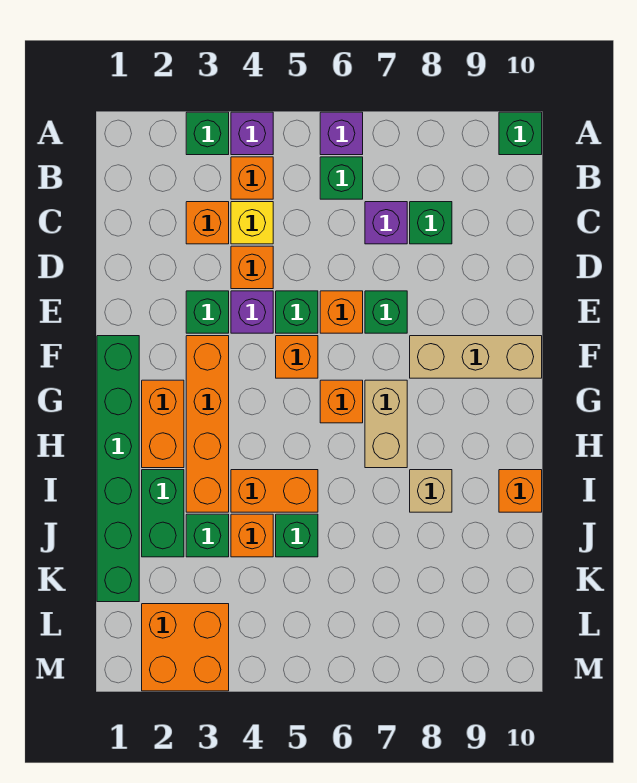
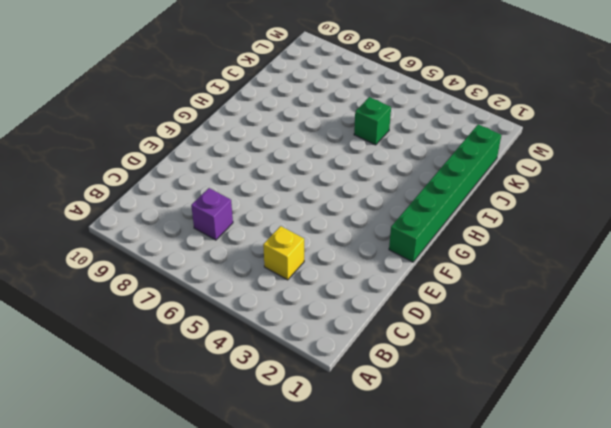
none -> green 1x1 brick [186,112,229,155]
none -> purple 1x1 brick [231,112,273,155]
none -> purple 1x1 brick [320,112,363,155]
none -> green 1x1 brick [499,112,542,155]

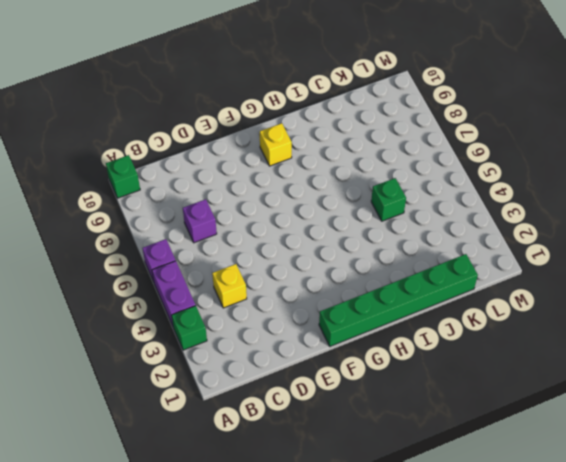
purple 1x2 brick [152,261,196,326] -> purple 1x1 brick [231,112,273,155]
yellow 1x1 brick [260,123,292,166] -> none
none -> orange 1x1 brick [231,157,273,199]
none -> green 1x1 brick [320,157,363,199]
none -> orange 1x1 brick [186,202,229,244]
none -> green 1x1 brick [410,202,452,244]

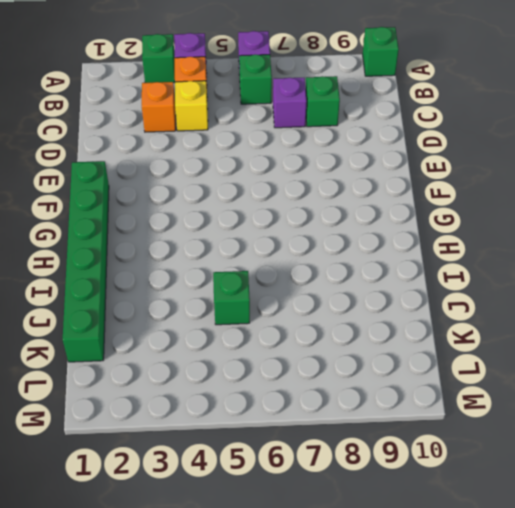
none -> orange 1x1 brick [231,246,273,289]
none -> green 1x1 brick [186,291,229,333]
none -> purple 1x1 brick [231,291,273,333]
none -> green 1x1 brick [276,291,318,333]

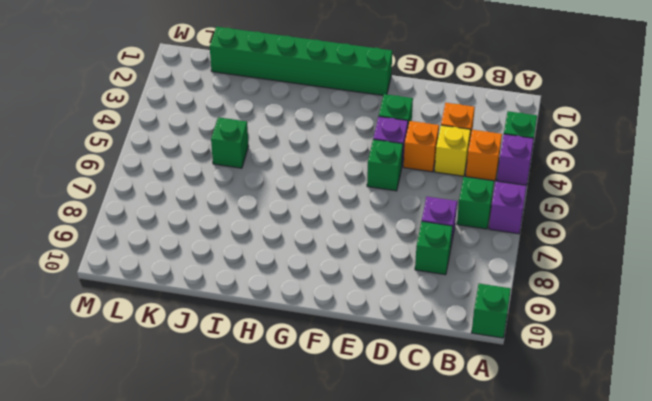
none -> orange 1x1 brick [320,291,363,333]
none -> green 1x1 brick [365,291,407,333]
none -> orange 1x4 brick [186,336,229,512]
none -> orange 1x1 brick [276,336,318,378]

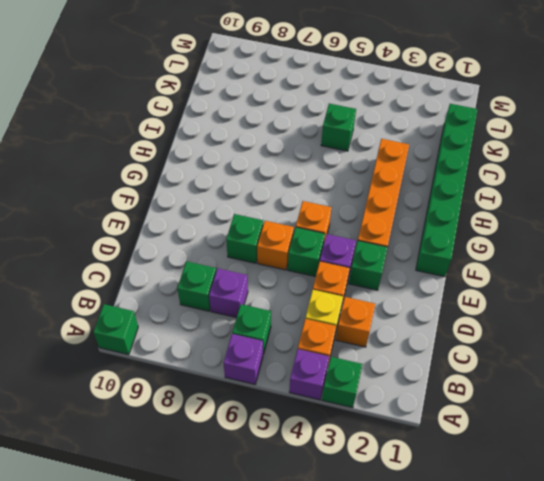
none -> tan 1x3 brick [410,336,542,378]
none -> orange 1x2 brick [142,380,184,468]
none -> orange 1x1 brick [320,380,363,423]
none -> tan 1x2 brick [365,380,407,468]

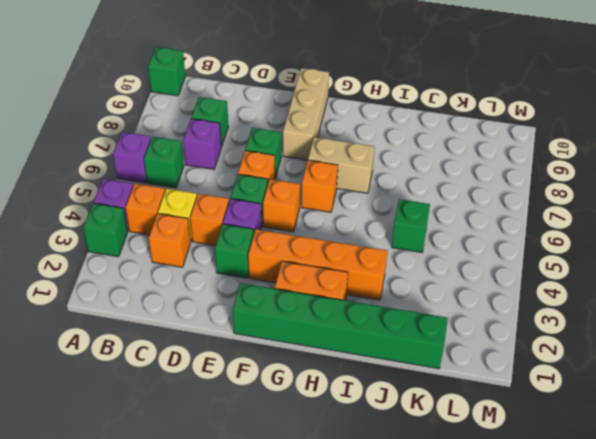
none -> green 1x2 brick [142,470,184,557]
none -> orange 1x2 brick [231,470,318,512]
none -> tan 1x1 brick [410,470,452,512]
none -> orange 1x1 brick [499,470,542,512]

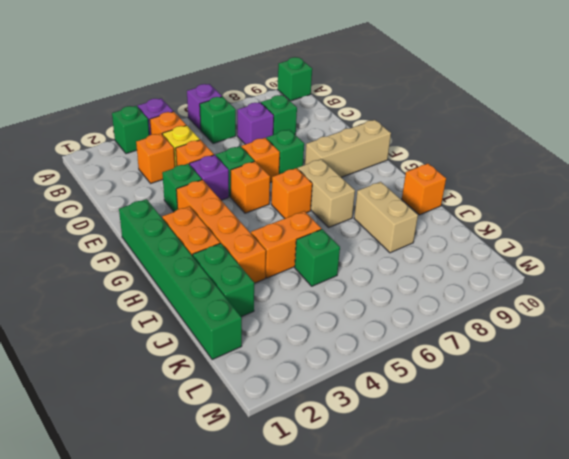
tan 1x2 brick [354,182,418,253] -> tan 1x1 brick [410,470,452,512]
none -> green 1x1 brick [186,514,229,557]
none -> orange 1x1 brick [231,514,273,557]
none -> orange 2x2 brick [142,604,229,691]

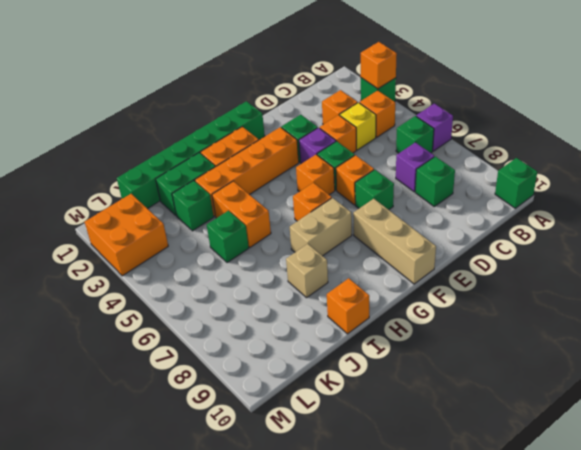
orange 1x1 brick [361,42,397,89] -> orange 1x1 brick moved to [231,514,273,557]
none -> purple 1x1 brick [231,112,273,155]

